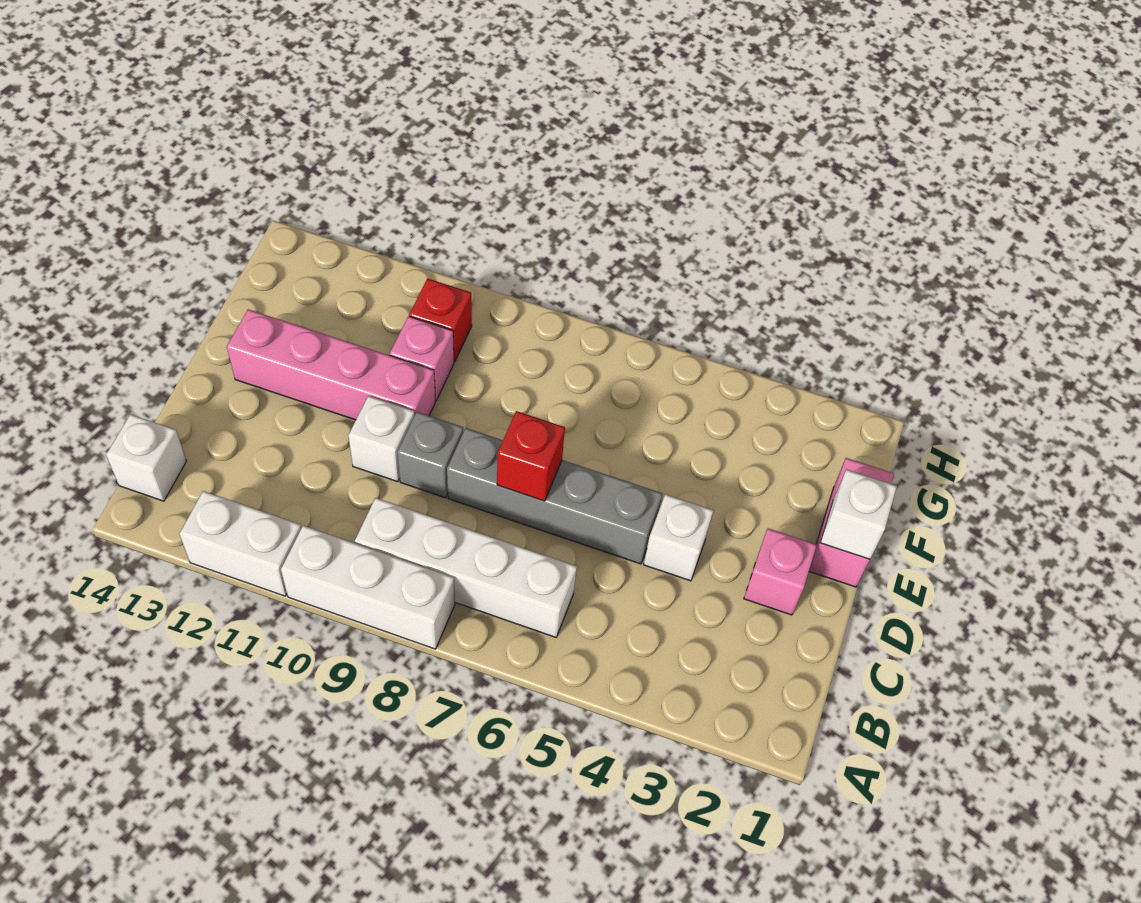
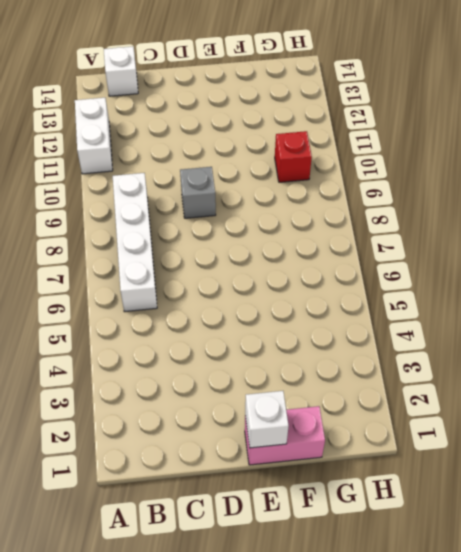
none -> white 1x3 brick [281,526,455,649]
none -> pink 1x1 brick [744,528,817,615]
none -> white 1x1 brick [644,494,713,581]

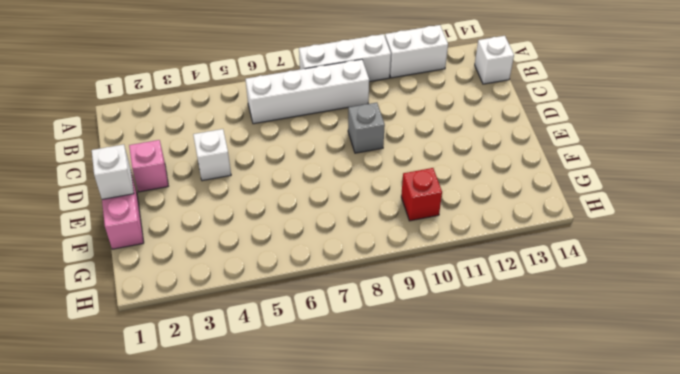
none -> grey 1x4 brick [447,428,662,564]
none -> white 1x1 brick [348,396,415,482]
none -> pink 1x4 brick [227,309,436,420]

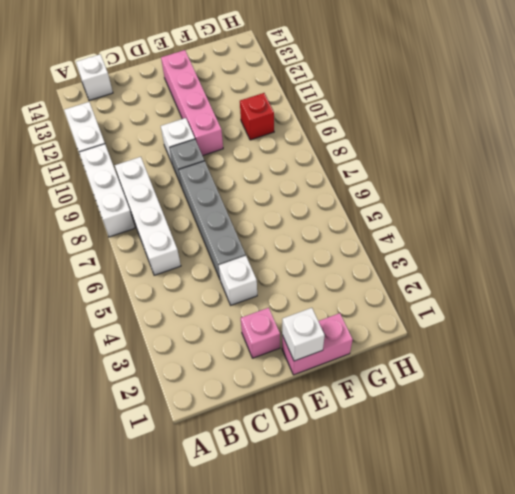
none -> pink 1x1 brick [390,316,454,400]
none -> red 1x1 brick [497,411,565,501]

